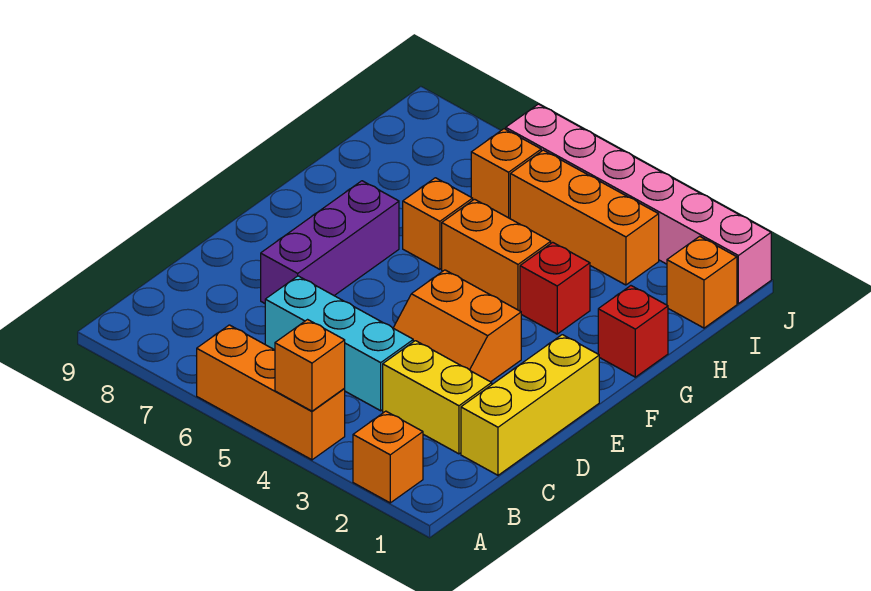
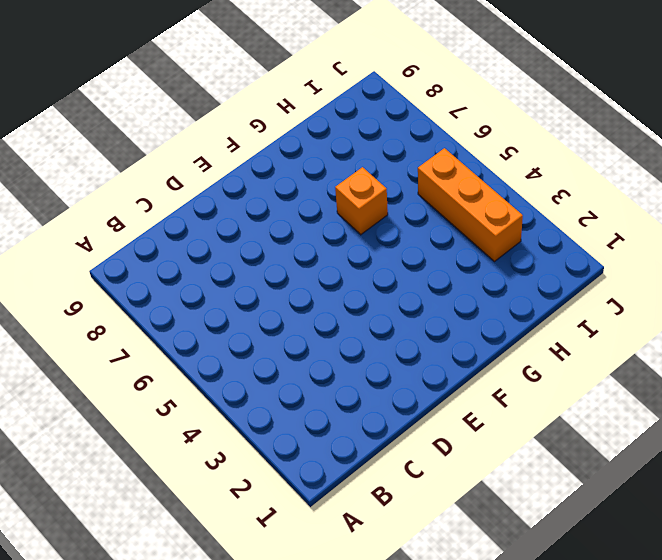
none -> orange 1x1 brick [353,411,423,503]
none -> orange 1x3 brick [197,325,345,460]
none -> yellow 1x3 brick [461,335,599,475]

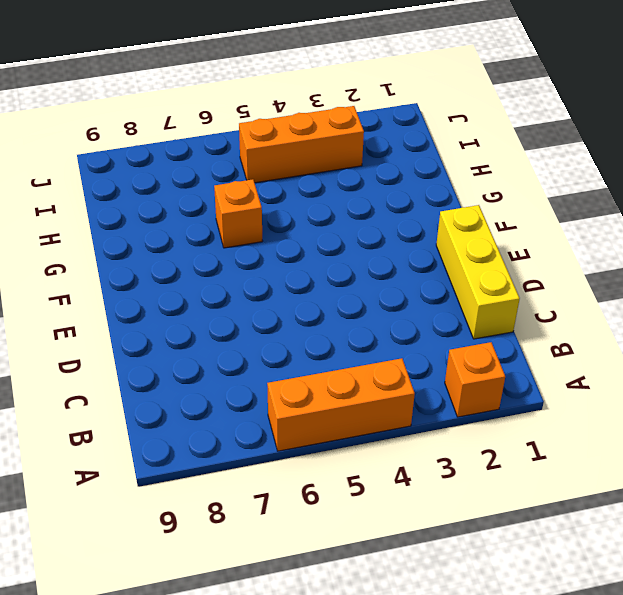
none -> yellow 1x2 brick [383,341,492,454]
none -> cyan 1x3 brick [265,276,413,411]
none -> orange 2x2 slope [393,270,521,382]

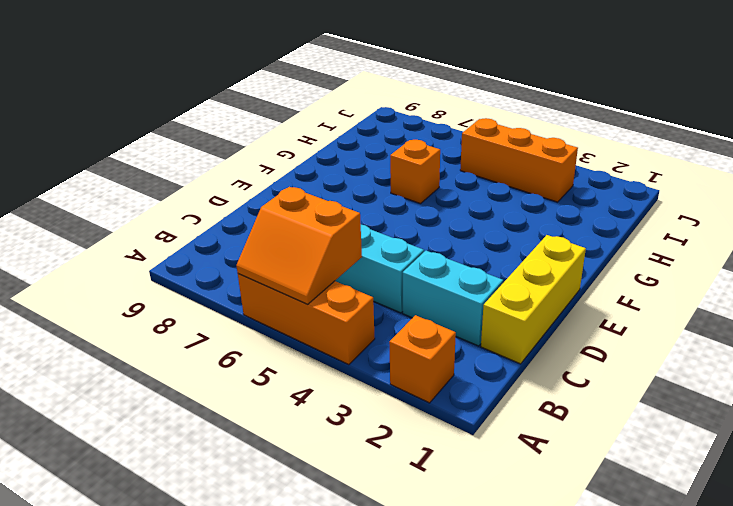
orange 2x2 slope [236,187,362,304] -> orange 2x2 slope moved to [393,270,521,382]
cyan 1x2 brick [403,251,503,346] -> yellow 1x2 brick [383,341,492,454]
none -> purple 1x3 brick [261,181,399,303]
none -> red 1x1 brick [598,286,668,377]
none -> red 1x1 brick [520,242,590,334]

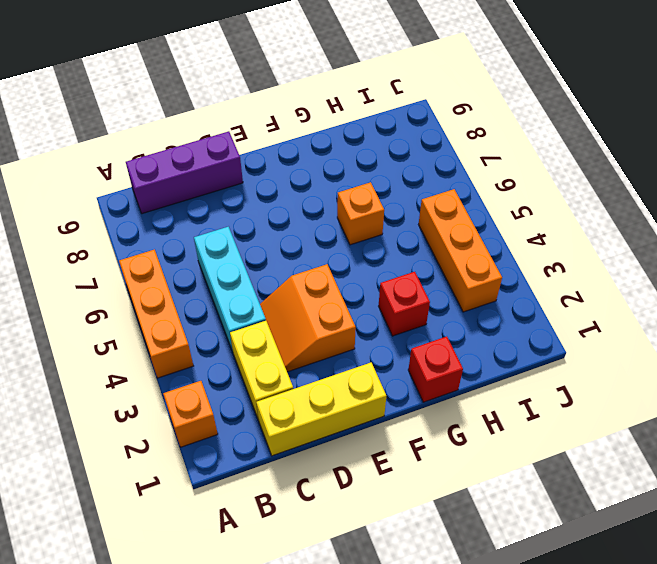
purple 1x3 brick [126,131,243,214] -> purple 1x3 brick moved to [261,181,399,303]
none -> orange 1x2 brick [442,199,551,311]
none -> orange 1x1 brick [667,236,737,328]
none -> orange 1x1 brick [471,129,541,218]

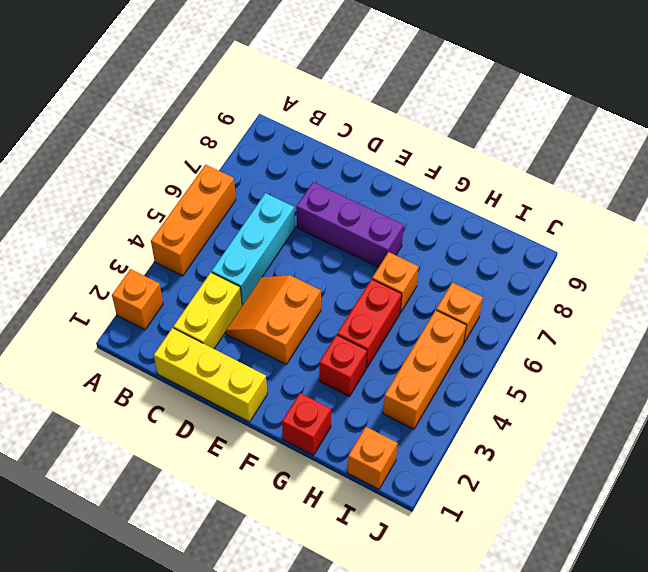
red 1x2 brick [337,279,402,368] -> orange 1x2 brick [442,199,551,311]
none -> pink 1x6 brick [506,104,771,304]
none -> orange 1x1 brick [275,320,345,411]

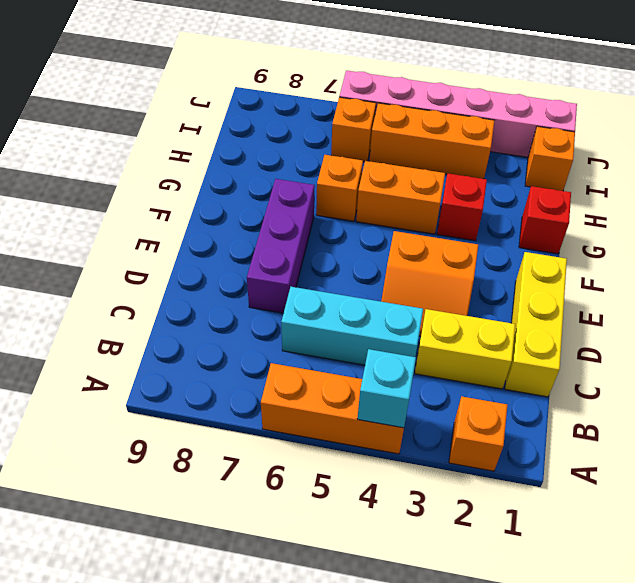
cyan 1x1 brick [357,349,416,428] -> orange 1x1 brick [275,320,345,411]

